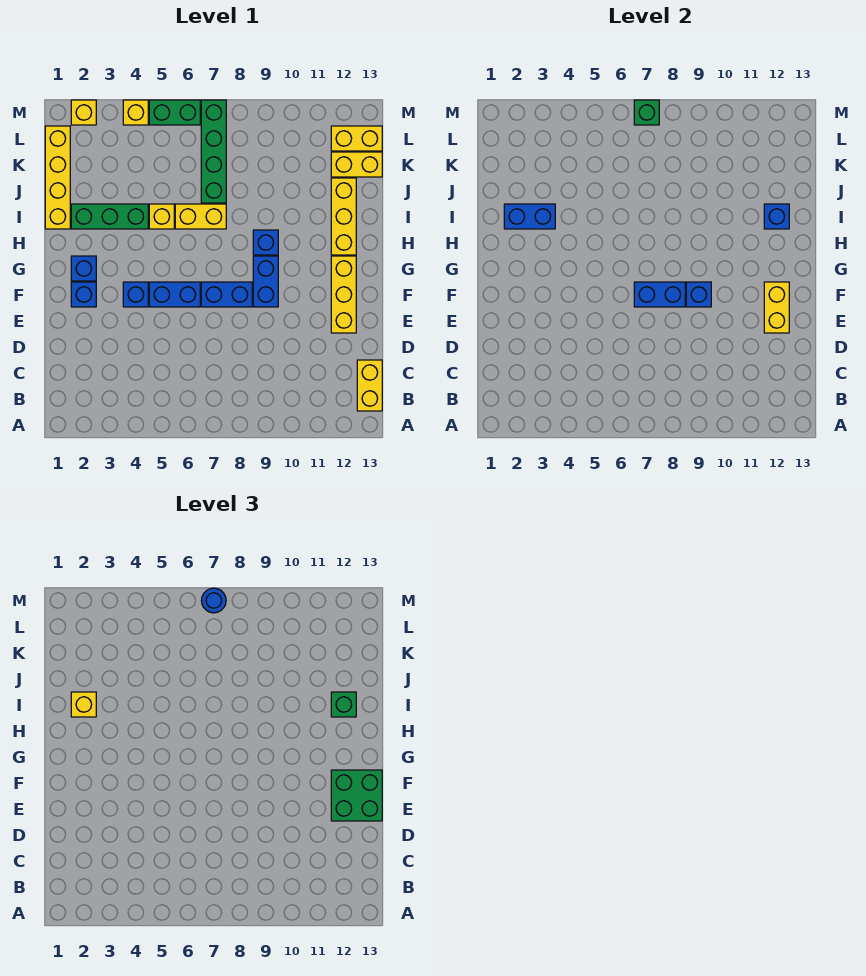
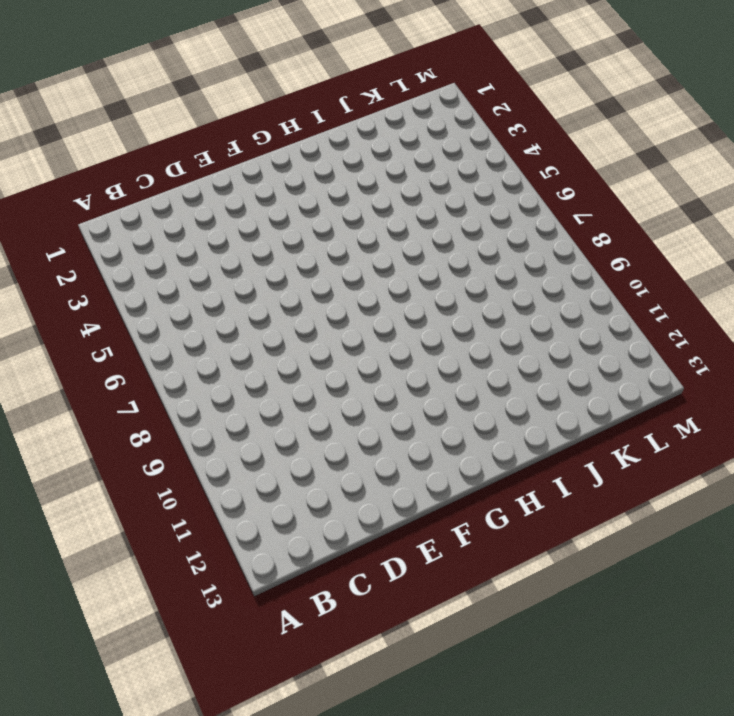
none -> yellow 1x2 brick [357,360,382,411]
none -> yellow 1x3 brick [331,256,356,333]
none -> blue 1x1 brick [71,282,96,307]
none -> blue 1x1 brick [123,282,148,307]

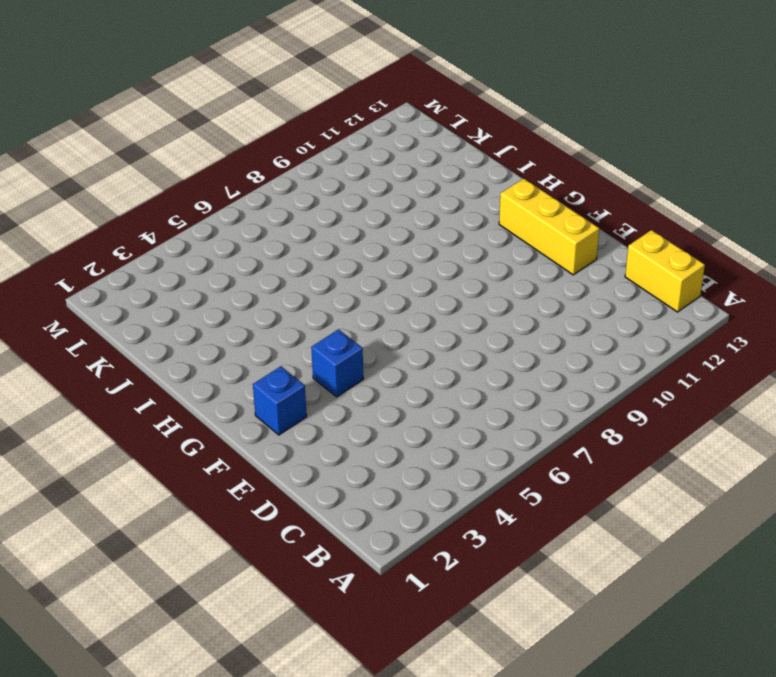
none -> blue 1x2 brick [149,282,200,307]
none -> blue 1x2 brick [201,282,252,307]
none -> blue 1x2 brick [253,256,278,307]
none -> blue 1x1 brick [71,256,96,281]

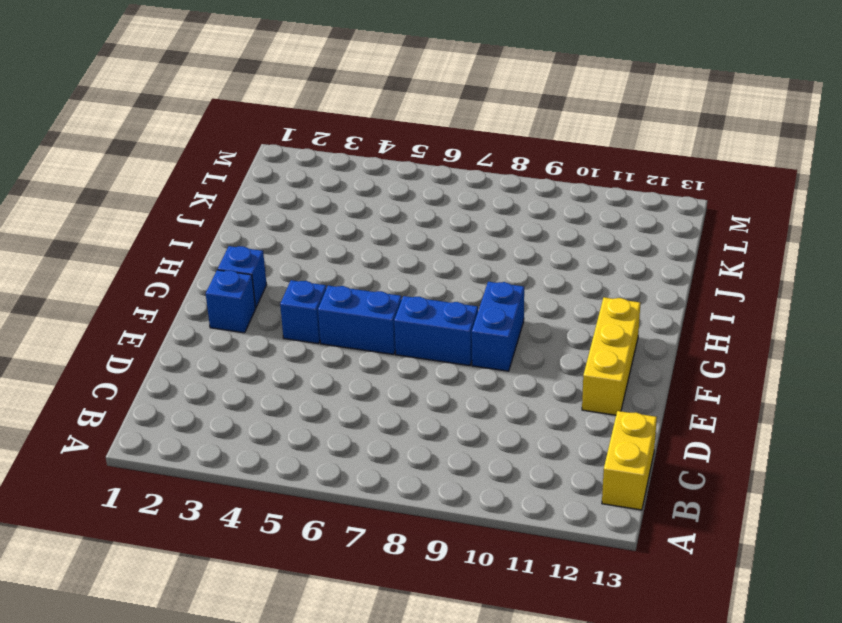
none -> blue 1x1 brick [253,230,278,255]
none -> yellow 1x3 brick [331,178,356,255]
none -> yellow 1x4 brick [45,126,70,229]
none -> green 1x3 brick [71,204,148,229]

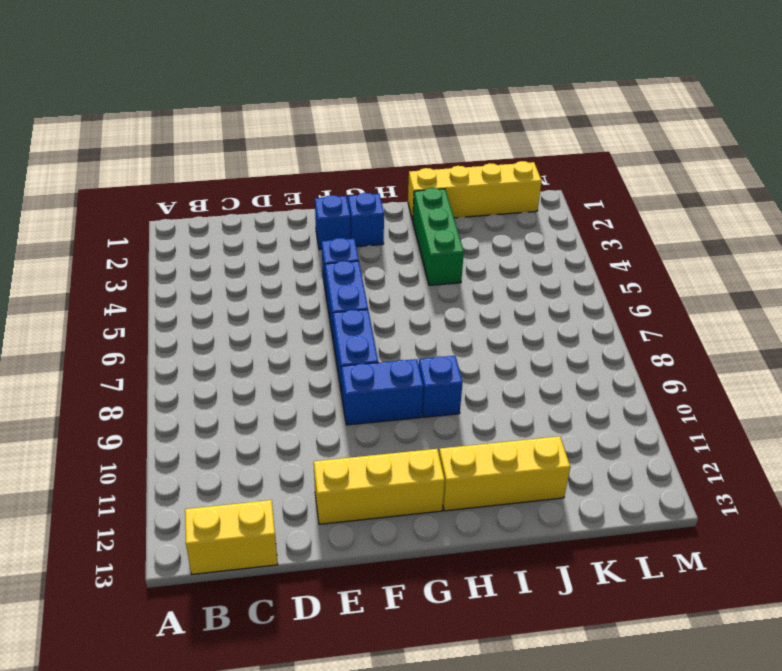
none -> yellow 1x1 brick [149,204,174,229]
none -> yellow 1x2 brick [175,204,226,229]
none -> green 1x4 brick [201,100,226,203]
none -> yellow 1x2 brick [331,152,382,177]

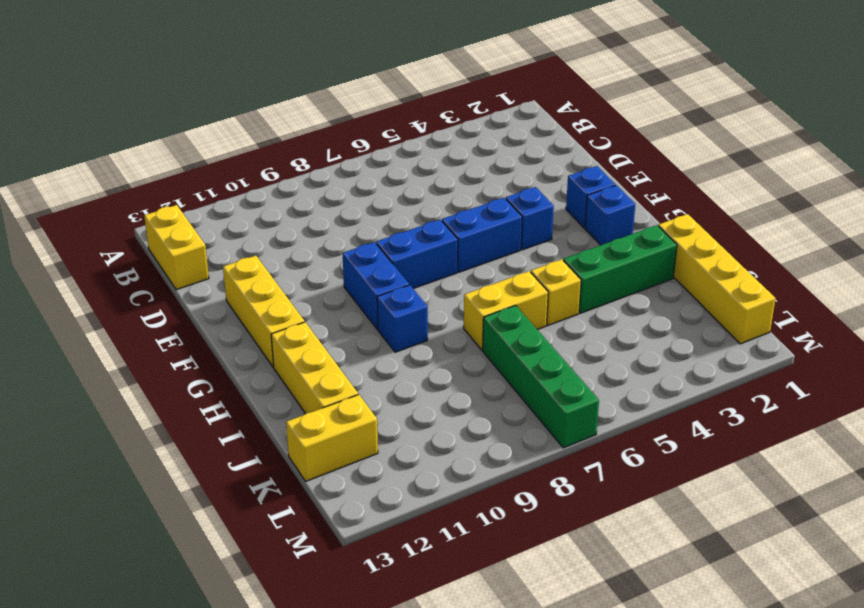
none -> yellow 1x2 brick [331,126,382,151]
none -> yellow 1x1 brick [71,100,96,125]
none -> yellow 1x1 brick [123,100,148,125]
none -> green 1x2 brick [149,100,200,125]

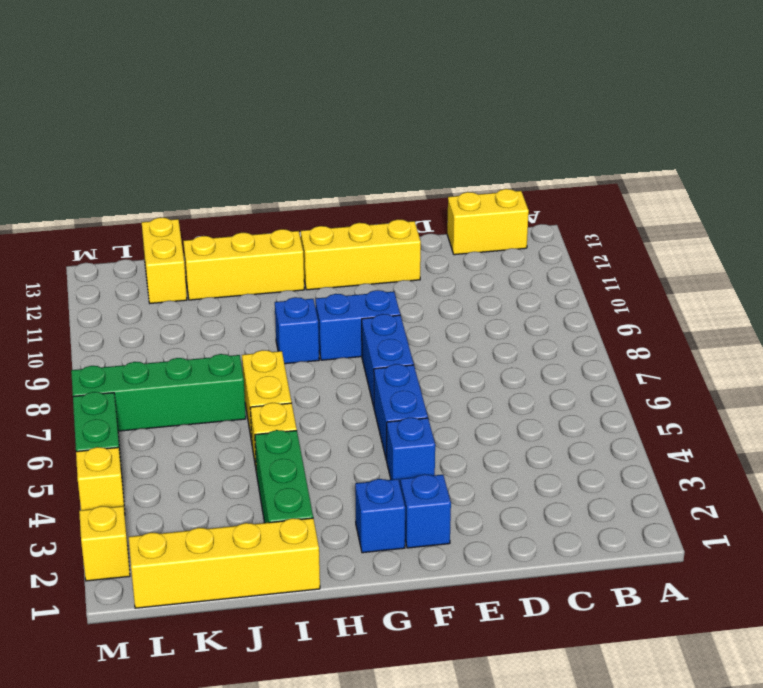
none -> yellow 1x2 brick [331,126,382,151]
none -> yellow 1x2 brick [764,282,789,333]
none -> blue 1x2 brick [634,282,685,307]
none -> blue 1x1 brick [686,282,711,307]

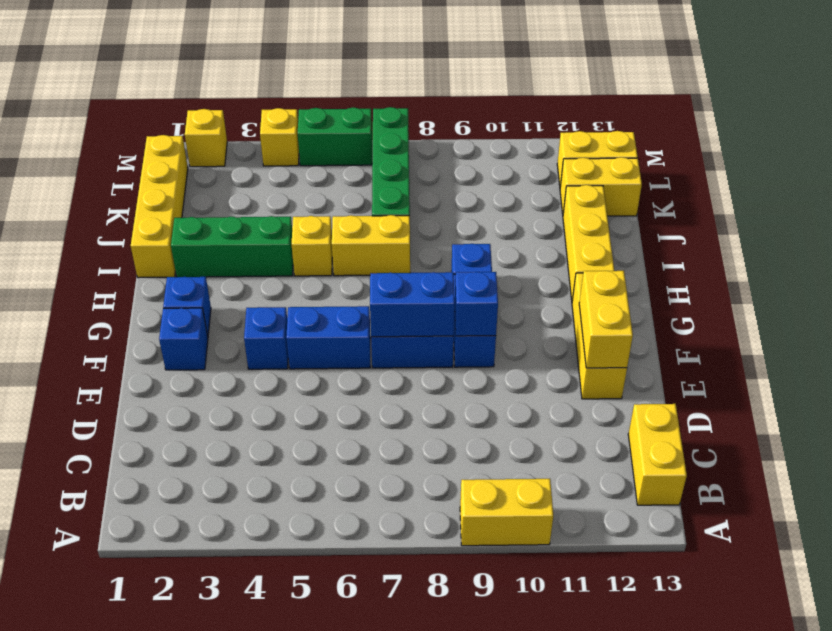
yellow 1x2 brick [460,479,553,546] -> none
none -> blue 1x2 brick [504,204,555,229]
none -> blue 1x1 brick [764,204,789,229]
none -> green 1x1 brick [634,100,659,125]
none -> green 2x2 brick [331,770,382,821]

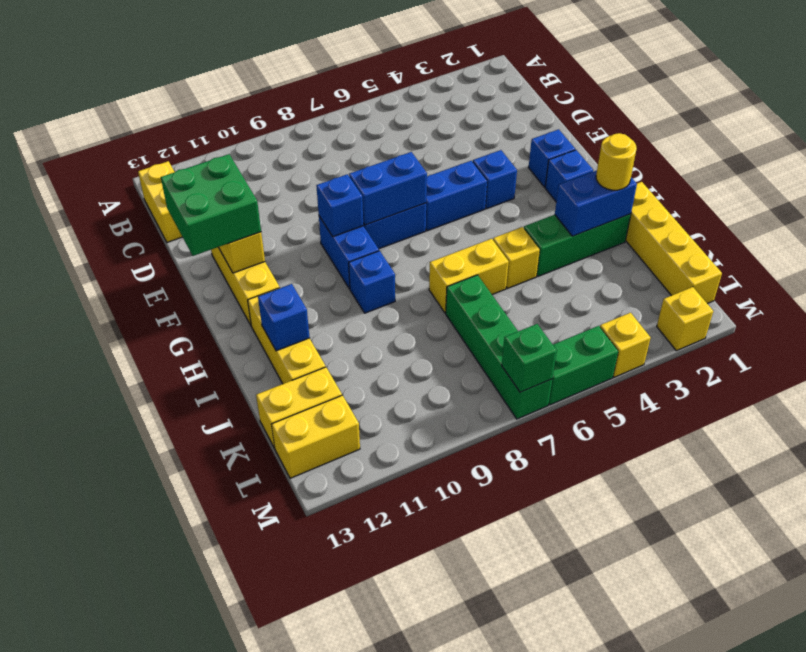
yellow 1x1 round brick [596,133,637,190] -> yellow 1x1 brick [71,692,96,717]
none -> green 1x1 brick [331,692,356,717]
none -> blue 1x1 round brick [202,588,226,613]

